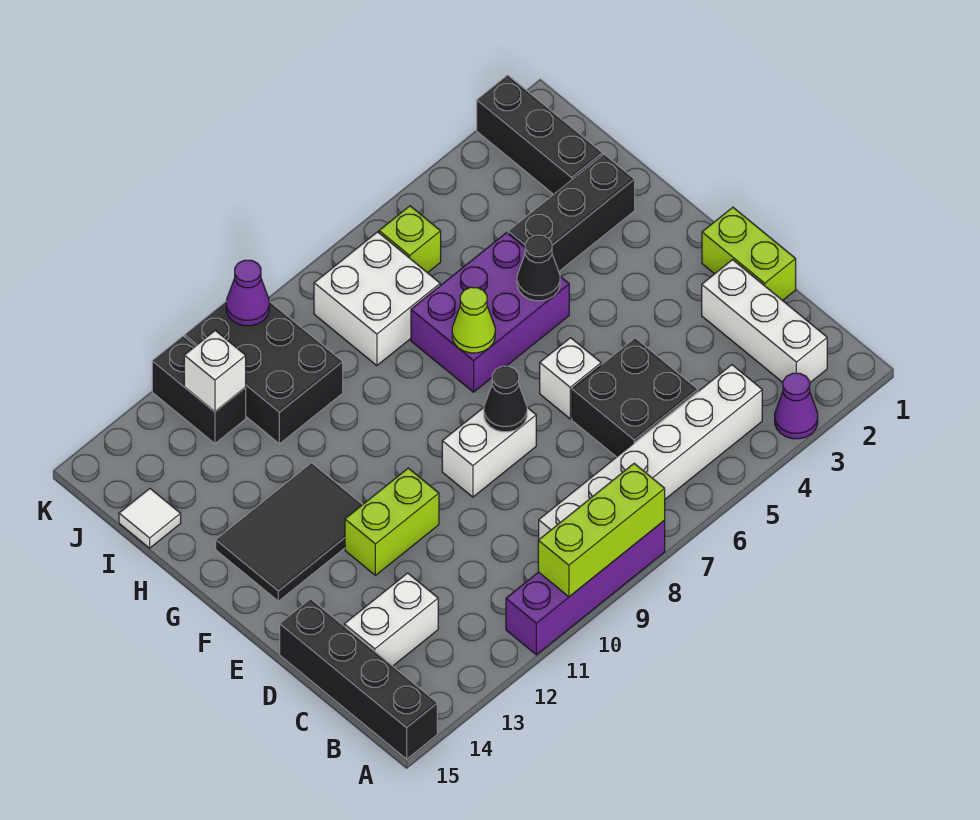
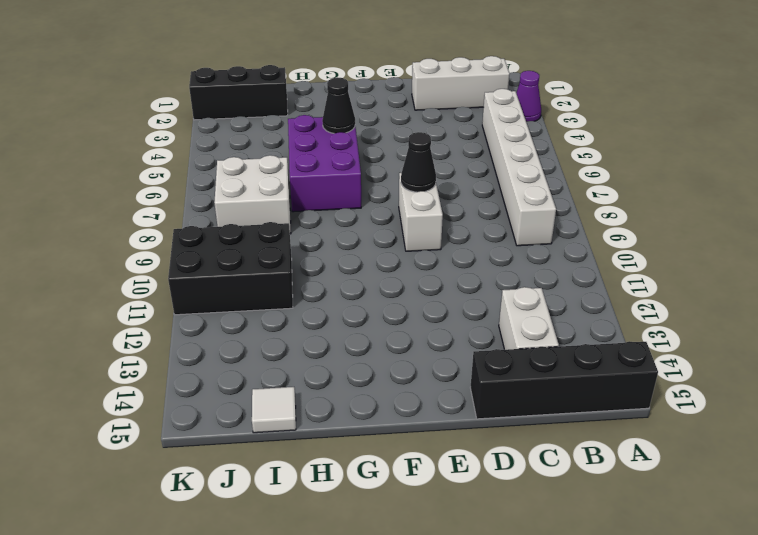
none -> purple 1x4 brick [506,520,665,655]
none -> black 2x2 brick [572,338,698,457]
none -> lime 1x2 brick [702,207,796,301]

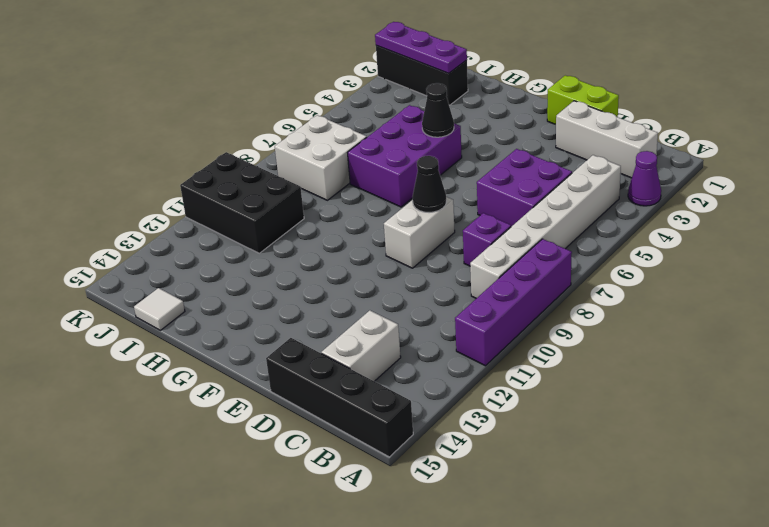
purple 2x2 brick [477,149,572,227] -> black 2x2 brick [572,338,698,457]
purple 1x1 brick [463,213,511,266] -> none
purple 1x3 plate [375,22,467,73] -> none
none -> white 1x1 brick [540,338,601,419]
none -> lime 1x2 brick [345,468,439,575]
none -> black 2x3 tile [216,463,362,601]

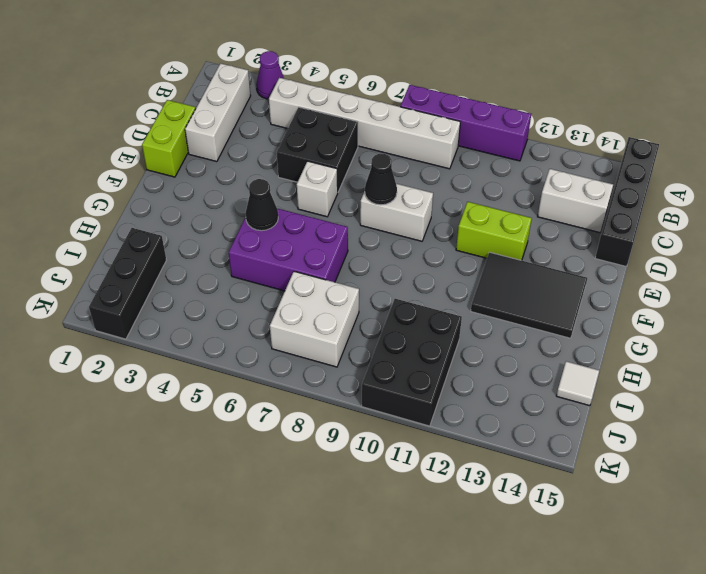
none -> black 1x3 brick [508,154,635,271]
none -> lime 1x1 brick [379,206,441,273]
none -> black 1x2 brick [152,336,246,444]

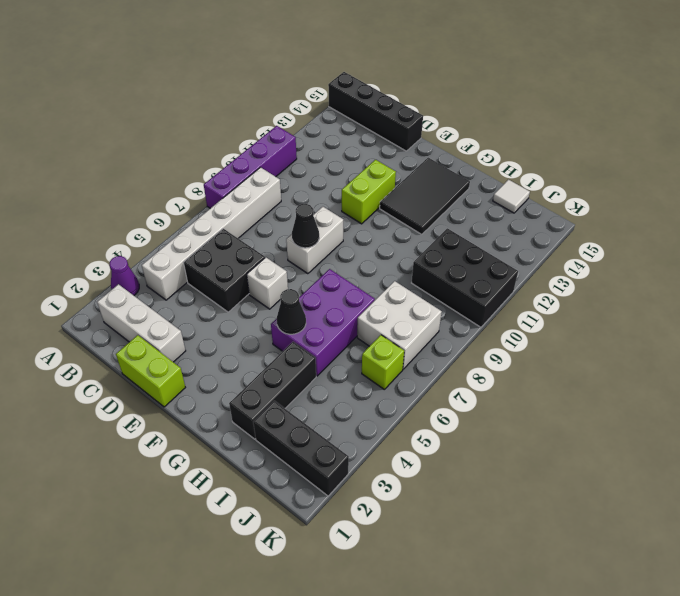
none -> white 1x2 brick [344,573,438,666]
none -> black 1x2 brick [152,336,246,444]
none -> lime 1x3 brick [538,464,665,597]

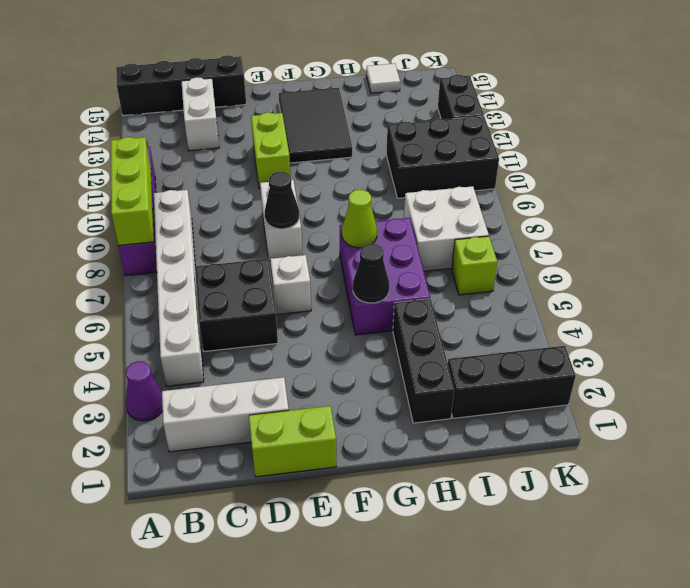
black 1x2 brick [438,75,484,120] -> black 1x2 brick turned to [152,336,246,444]
none -> white 1x1 brick [184,331,246,412]
none -> purple 1x1 cone [226,260,269,326]

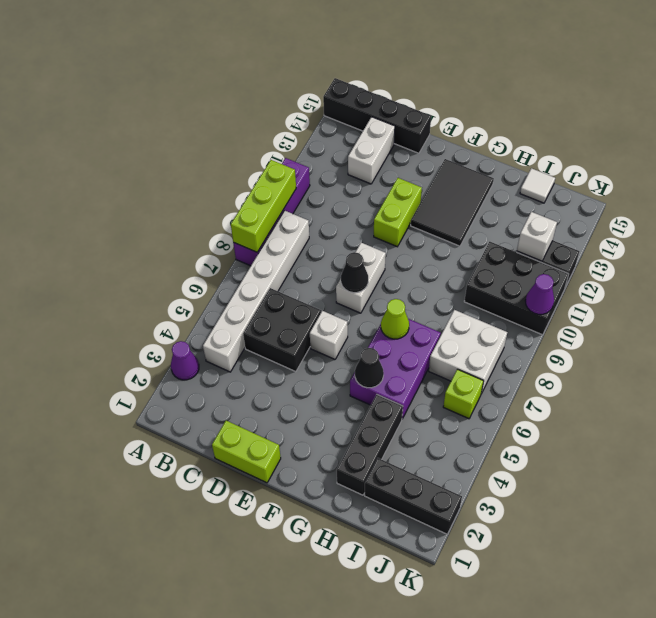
none -> white 1x3 brick [702,260,827,383]

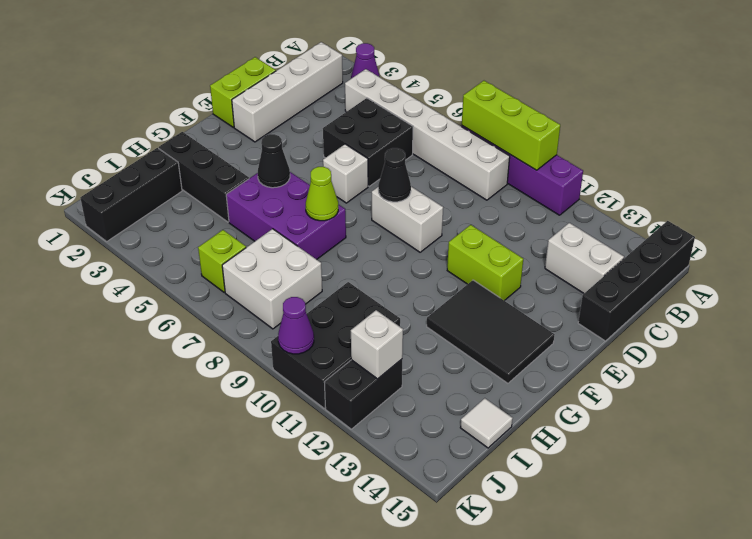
white 1x4 brick [232,42,343,142] -> white 1x3 brick [702,260,827,383]

